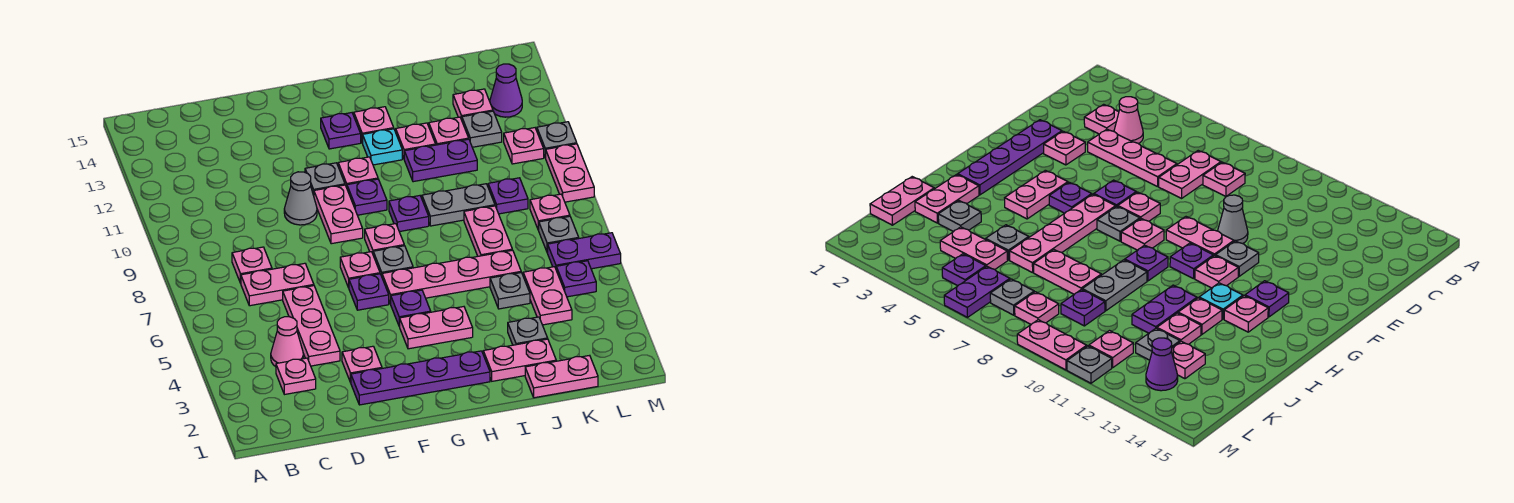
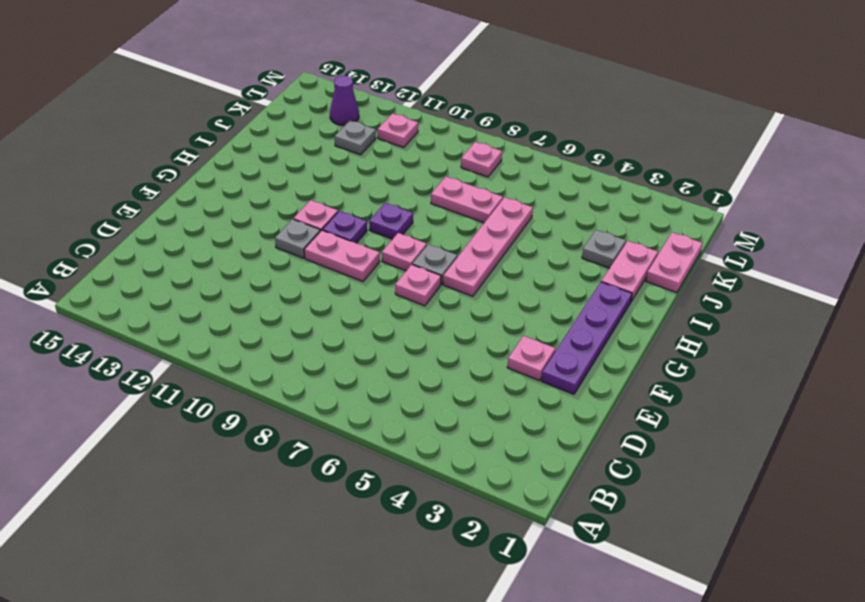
none -> pink 1x1 plate [276,358,316,395]
none -> pink 1x1 cone [271,317,303,367]
none -> pink 1x2 plate [241,263,314,306]
none -> pink 1x1 plate [232,247,272,283]

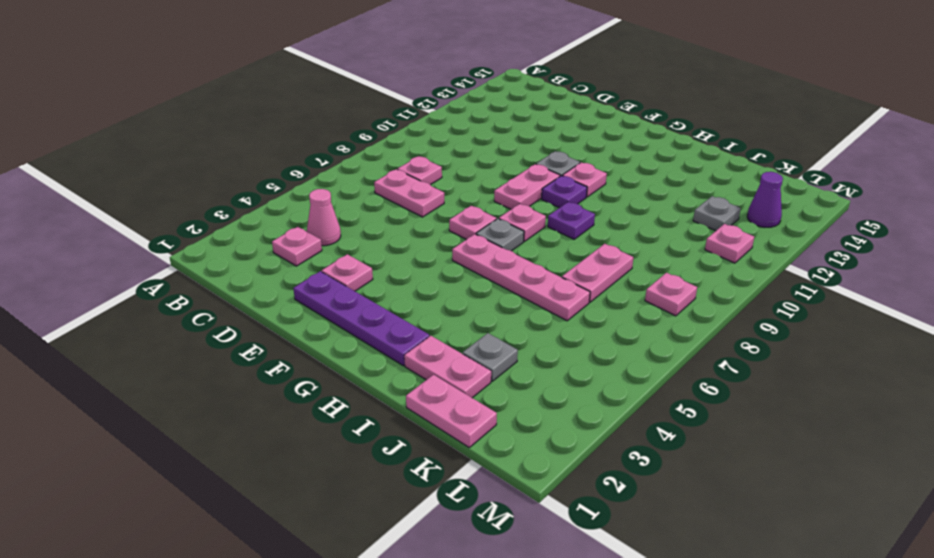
none -> pink 1x3 plate [283,286,340,366]
none -> grey 1x1 cone [284,172,317,225]
none -> purple 1x1 plate [349,274,389,310]
none -> pink 1x2 plate [399,307,473,349]

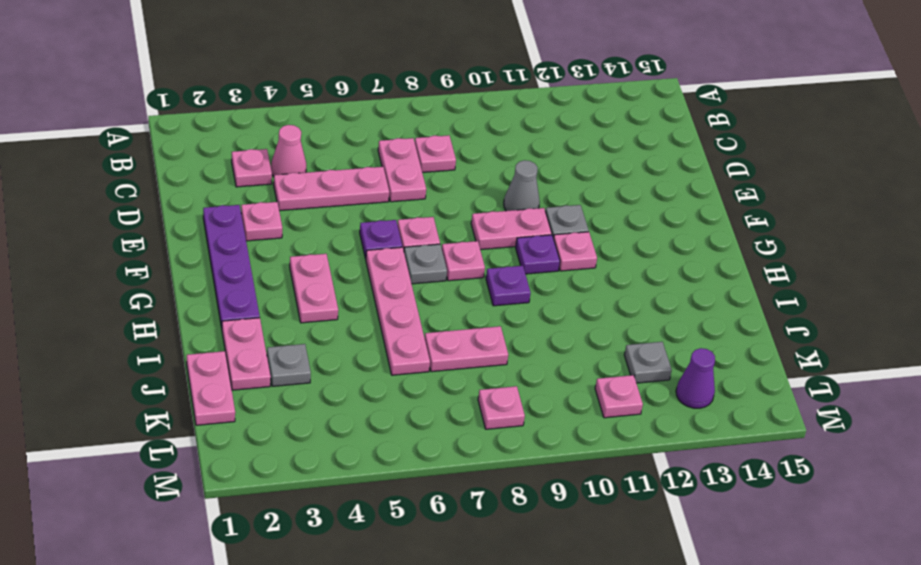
none -> purple 1x1 plate [391,290,431,326]
none -> purple 1x1 plate [321,113,361,149]
none -> cyan 1x1 plate [363,129,402,165]
none -> pink 1x1 plate [354,107,394,143]

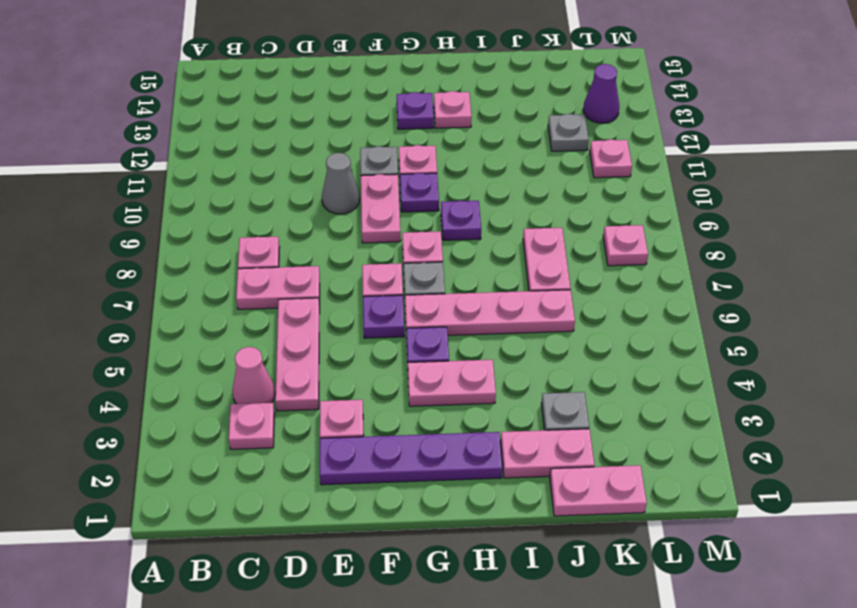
none -> cyan 1x1 plate [363,129,402,165]
none -> grey 1x2 plate [422,184,495,226]
none -> purple 1x2 plate [404,139,477,182]
none -> pink 1x1 plate [396,123,436,158]

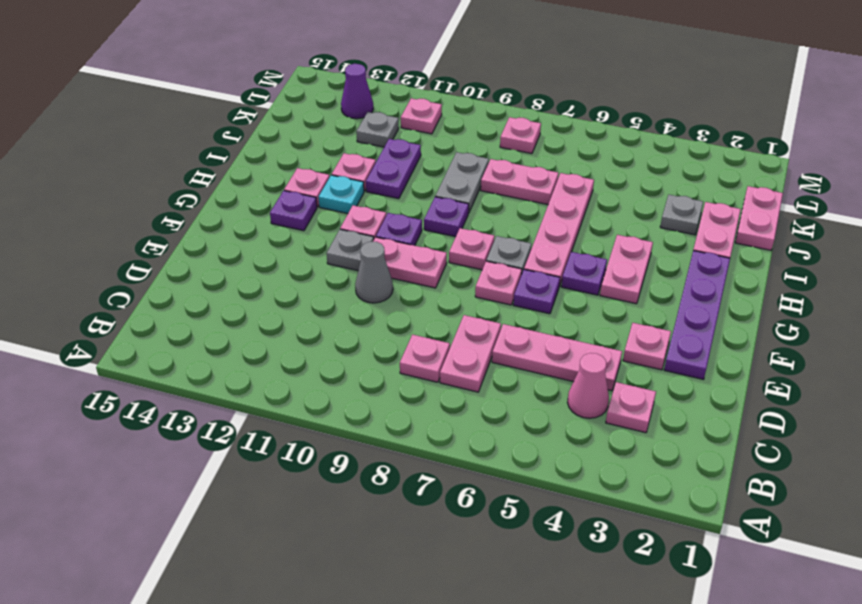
none -> grey 1x1 plate [490,273,530,309]
none -> pink 1x1 plate [429,117,469,145]
none -> pink 1x2 plate [523,267,572,325]
none -> purple 1x1 plate [488,178,528,214]

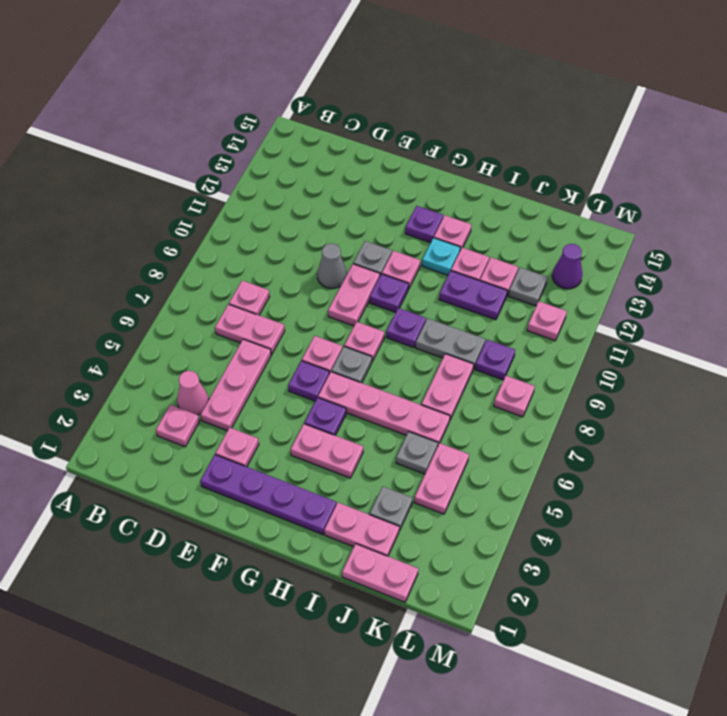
none -> pink 1x1 plate [453,89,493,120]
none -> purple 1x1 plate [556,261,596,297]
none -> purple 1x2 plate [548,233,621,269]
none -> grey 1x1 plate [539,216,579,253]

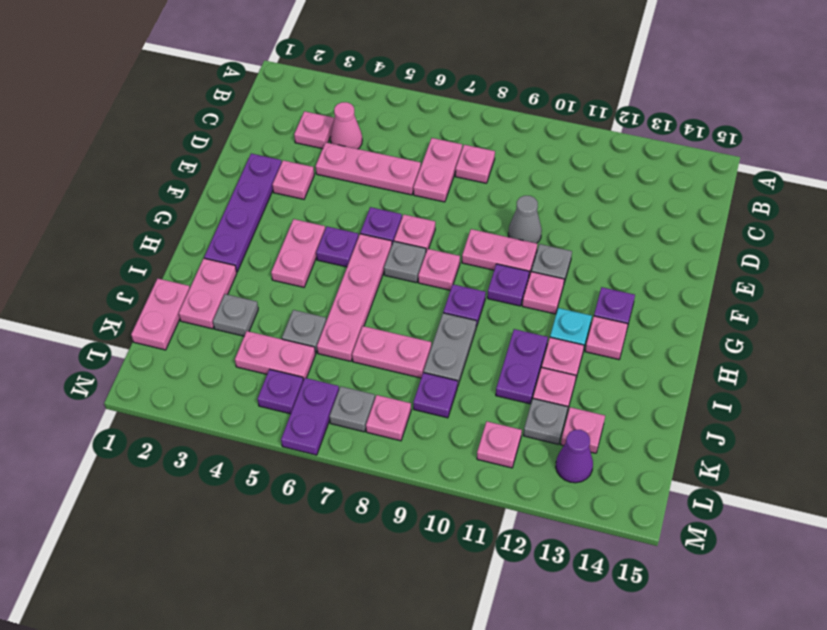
none -> pink 1x2 plate [546,144,594,202]
none -> grey 1x1 plate [537,122,577,158]

